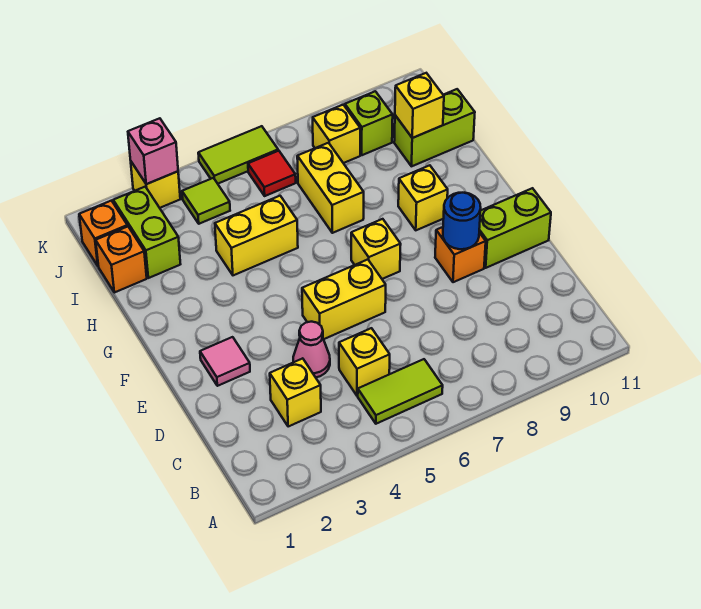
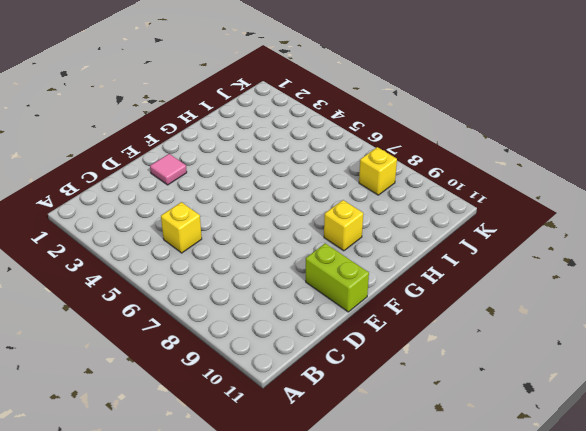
none -> lime 1x2 tile [358,359,443,424]
none -> yellow 1x1 brick [270,358,321,427]
none -> pink 1x1 cone [293,322,330,377]

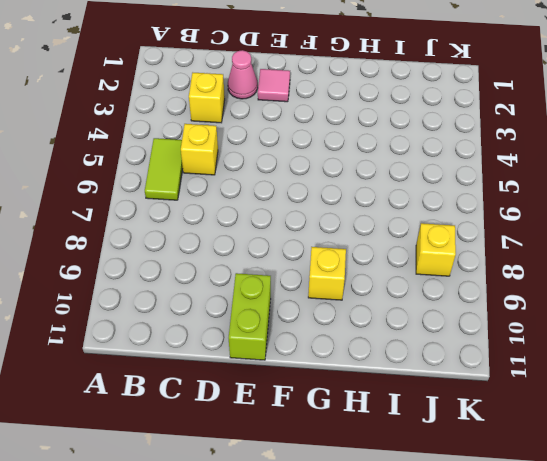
pink 1x1 cone [228,50,258,99] -> pink 1x1 cone moved to [293,322,330,377]
none -> yellow 1x2 brick [302,260,386,339]
none -> orange 1x1 brick [435,227,486,282]
none -> yellow 1x1 brick [351,219,401,279]

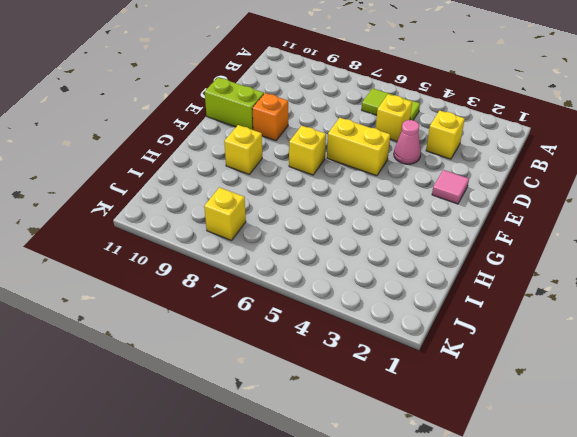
none -> yellow 1x2 brick [215,196,298,275]
none -> yellow 1x2 brick [297,143,364,233]
none -> orange 1x1 brick [96,227,147,293]

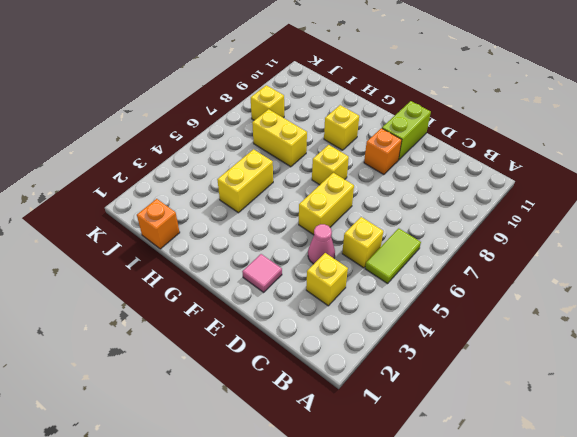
none -> lime 1x2 brick [113,187,180,278]
none -> lime 1x2 brick [394,89,475,166]
none -> orange 1x1 brick [79,201,128,266]

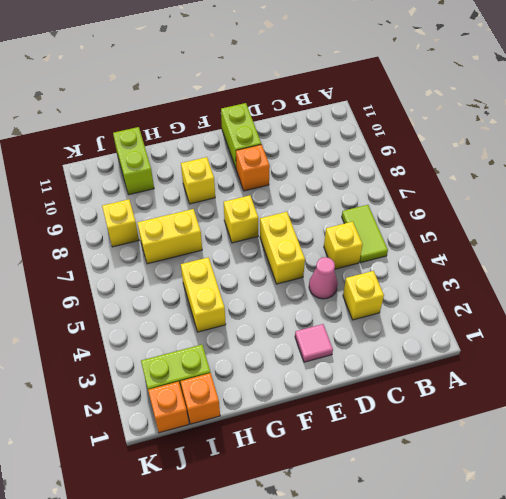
none -> lime 1x1 tile [182,178,230,224]
none -> red 1x1 tile [248,151,296,196]
none -> lime 1x1 brick [345,91,393,155]

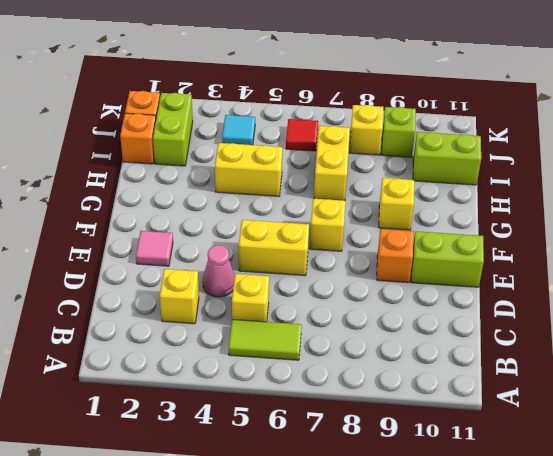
cyan 1x1 tile [222,115,255,145] -> lime 1x1 tile [182,178,230,224]
none -> yellow 1x1 brick [131,162,180,208]
none -> lime 1x2 tile [198,126,278,184]
none -> blue 1x1 round brick [443,193,481,249]

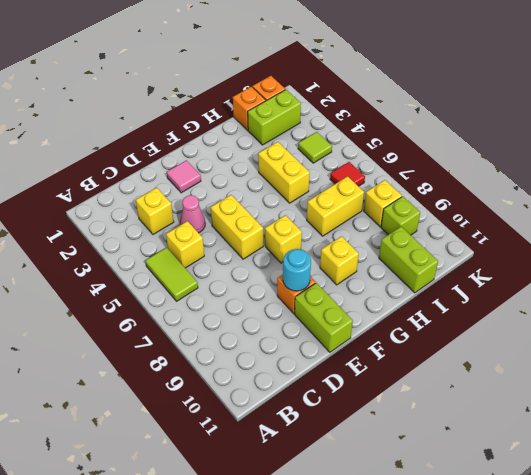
cyan 1x1 round brick [283,249,311,291] -> blue 1x1 round brick [443,193,481,249]
none -> yellow 1x1 brick [131,162,180,208]
none -> lime 1x2 tile [198,126,278,184]
none -> yellow 1x1 brick [395,73,444,138]

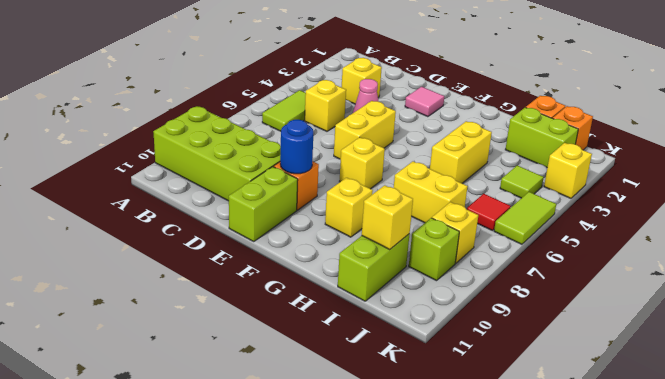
lime 2x4 brick [153,107,281,201] -> none
none -> pink 1x1 brick [128,118,178,184]

